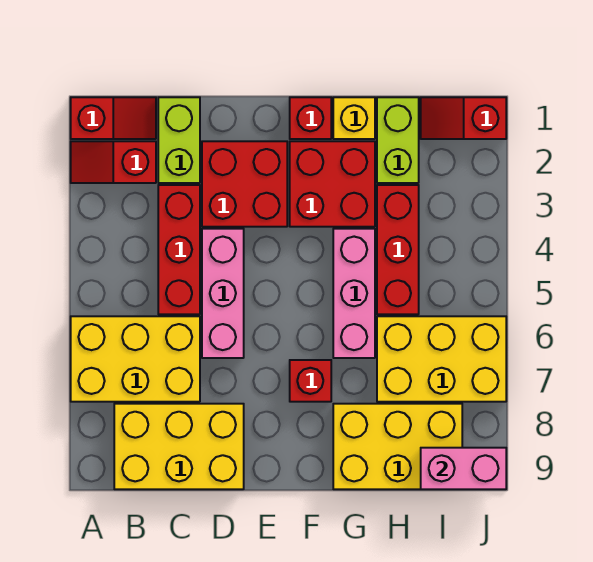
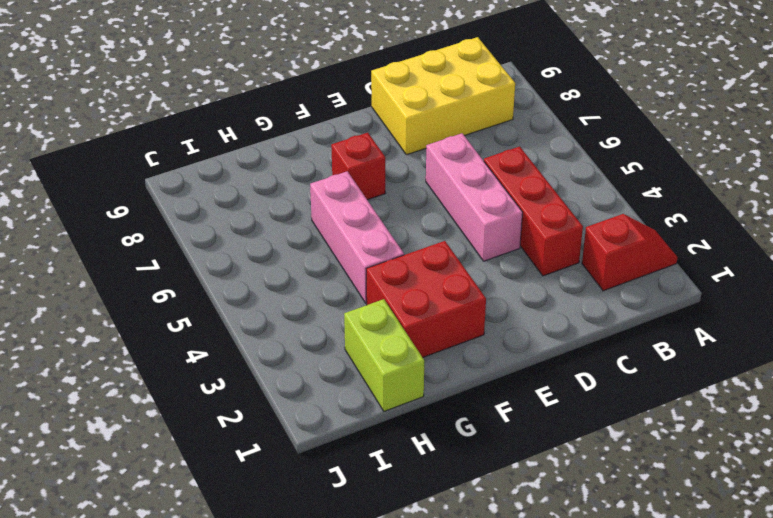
none -> red 1x2 slope [71,97,156,139]
none -> yellow 2x3 brick [71,316,200,402]
none -> lime 1x2 brick [158,97,200,183]

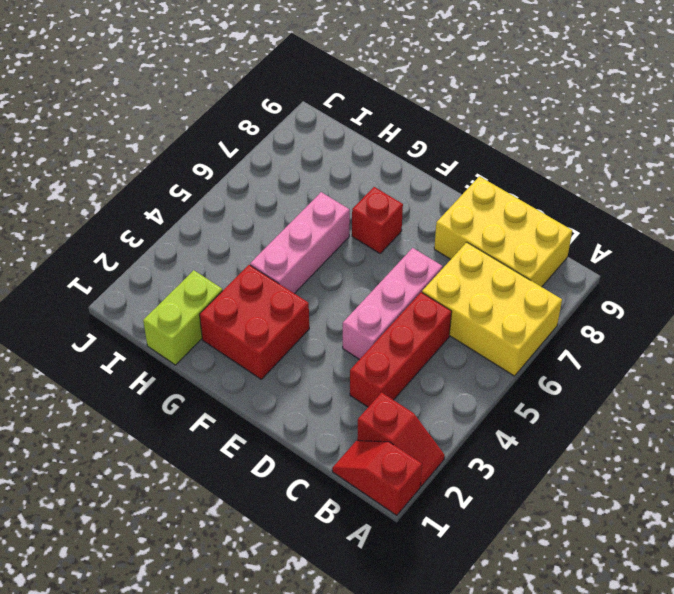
none -> lime 1x2 brick [158,97,200,183]
none -> red 2x2 brick [202,141,287,227]
none -> red 1x1 brick [290,97,331,139]

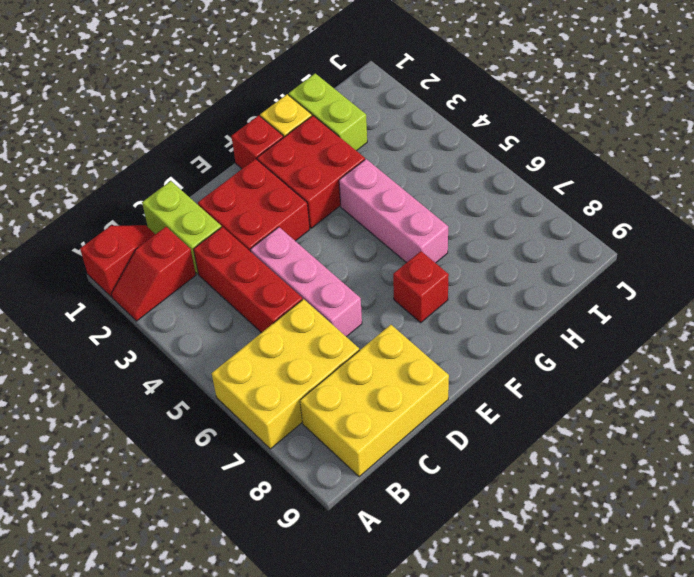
none -> yellow 2x3 brick [333,404,462,489]
none -> red 1x3 brick [377,185,419,314]
none -> yellow 2x3 brick [377,316,506,402]

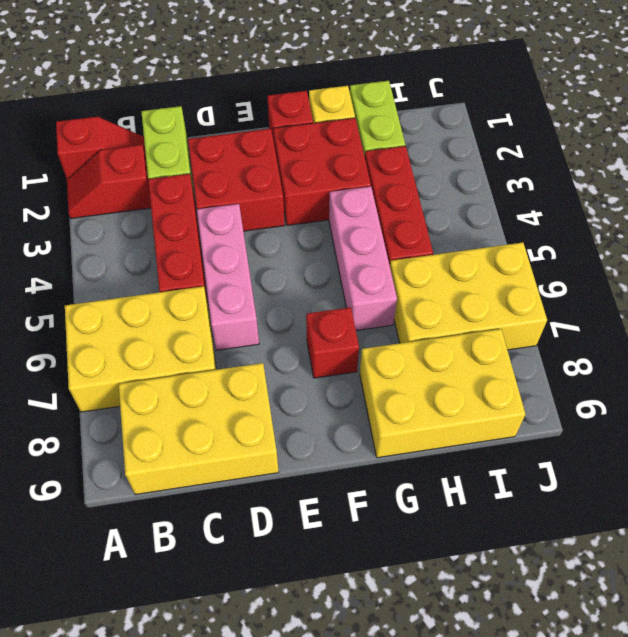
none -> red 1x2 slope [421,97,506,139]
none -> pink 1x2 brick [421,448,506,489]

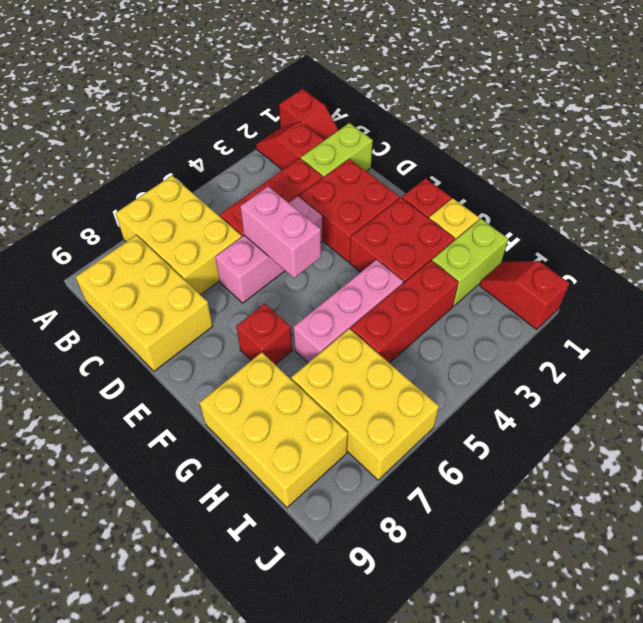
pink 1x2 brick [240,186,321,278] -> pink 1x2 brick moved to [421,448,506,489]

